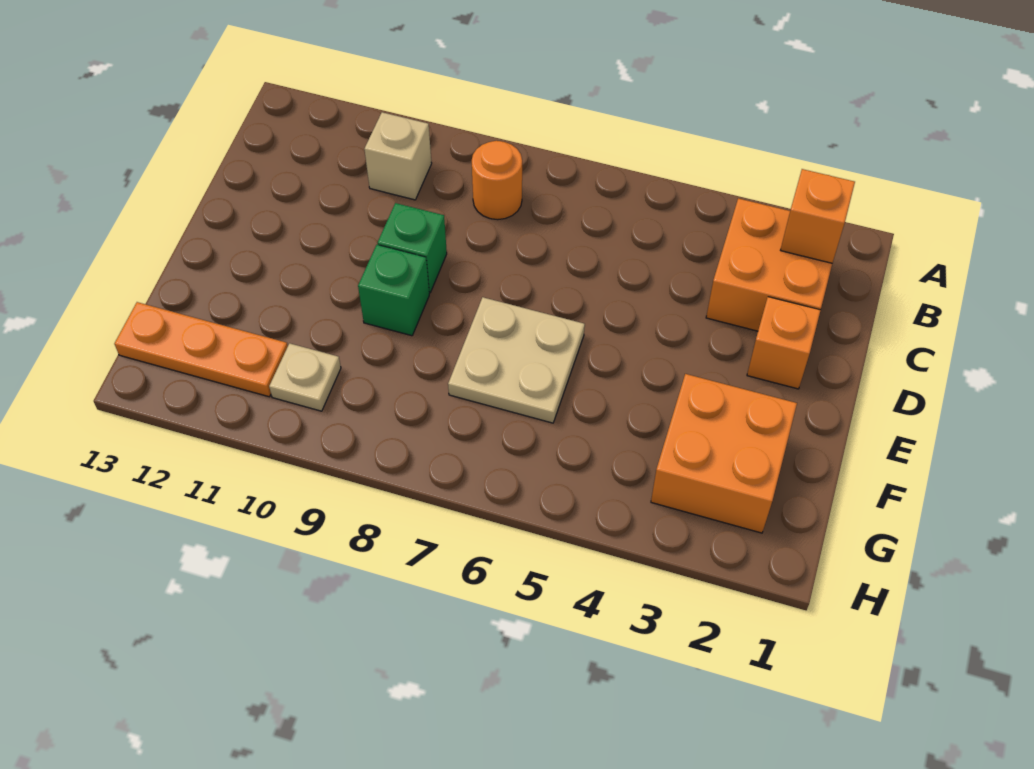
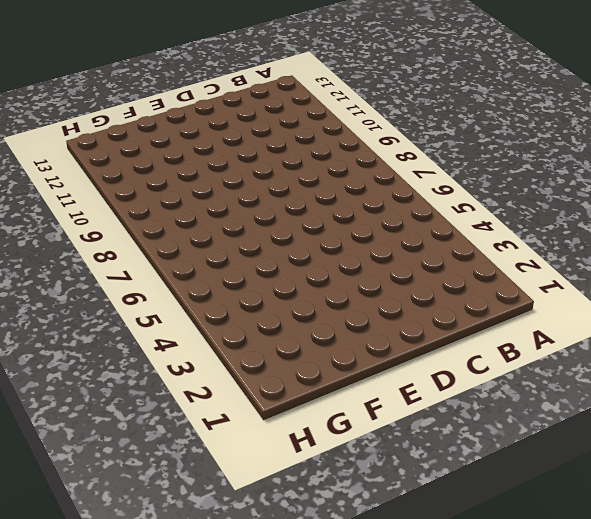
none -> orange 2x2 brick [706,198,832,331]
none -> orange 1x1 round brick [472,141,522,220]

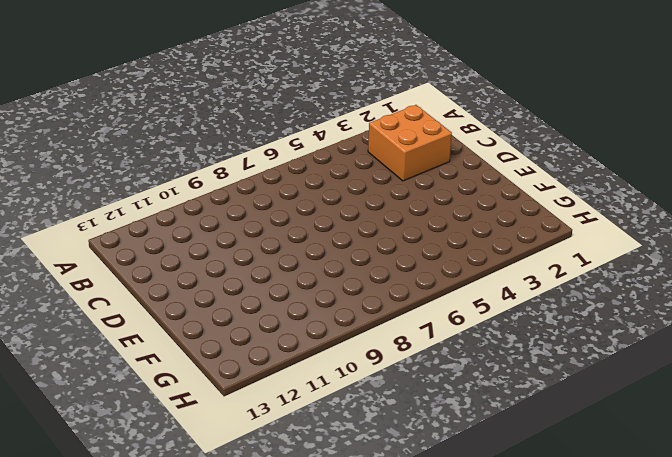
none -> orange 1x1 round brick [472,141,522,220]
none -> tan 1x1 brick [364,112,432,200]

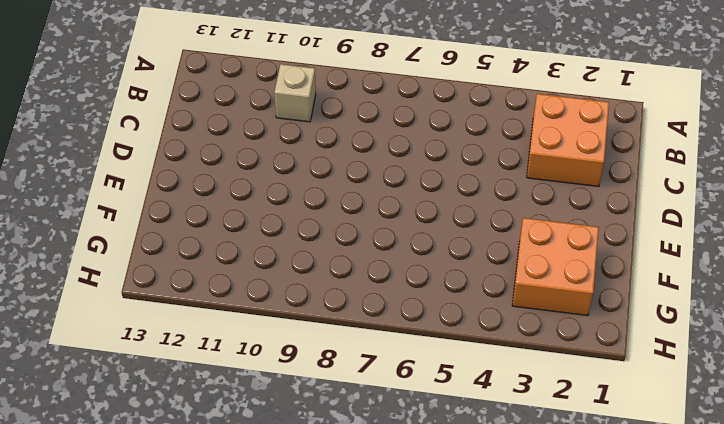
none -> orange 1x1 round brick [472,141,522,220]
none -> orange 1x1 brick [747,297,821,389]

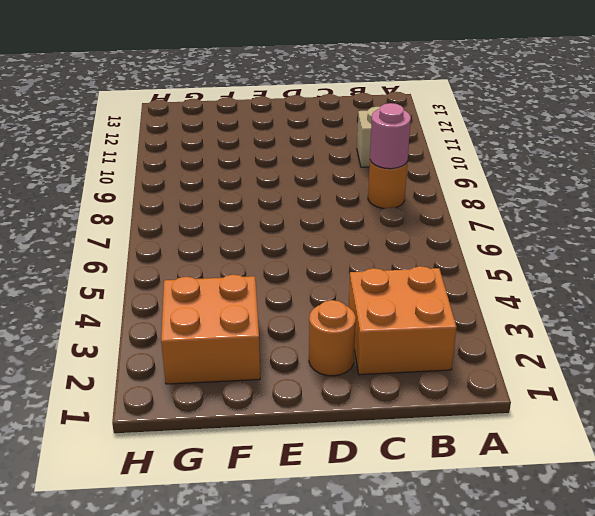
pink 1x1 round brick [370,103,411,169] -> none
orange 1x1 round brick [309,300,356,376] -> orange 1x1 brick [747,297,821,389]
none -> green 1x1 brick [378,203,447,293]
none -> tan 2x2 plate [448,297,585,423]

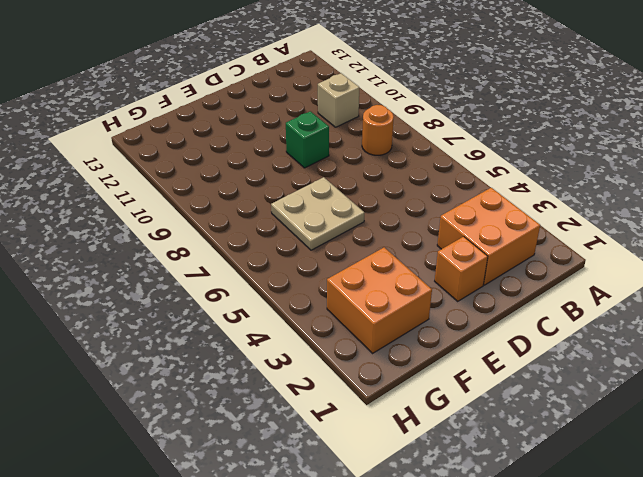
none -> green 1x1 brick [358,245,429,336]
none -> tan 1x1 plate [269,343,341,411]

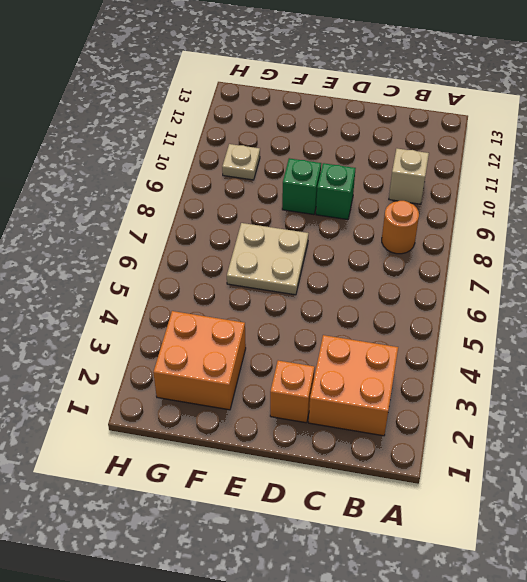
none -> orange 1x3 plate [115,302,288,397]
none -> orange 1x1 brick [781,169,855,263]

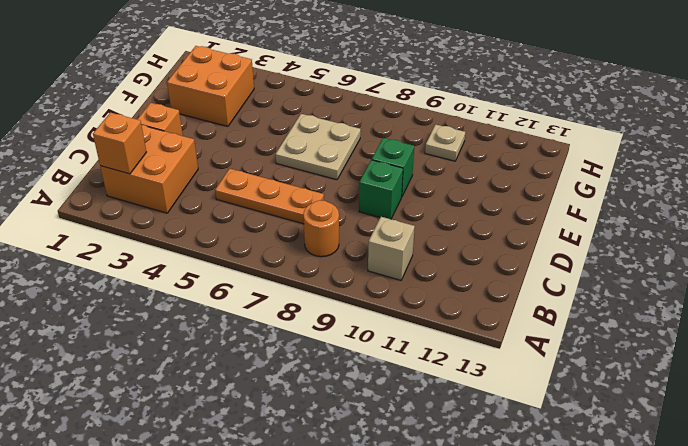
orange 1x3 plate [215,168,324,224] -> orange 1x3 plate moved to [115,302,288,397]

